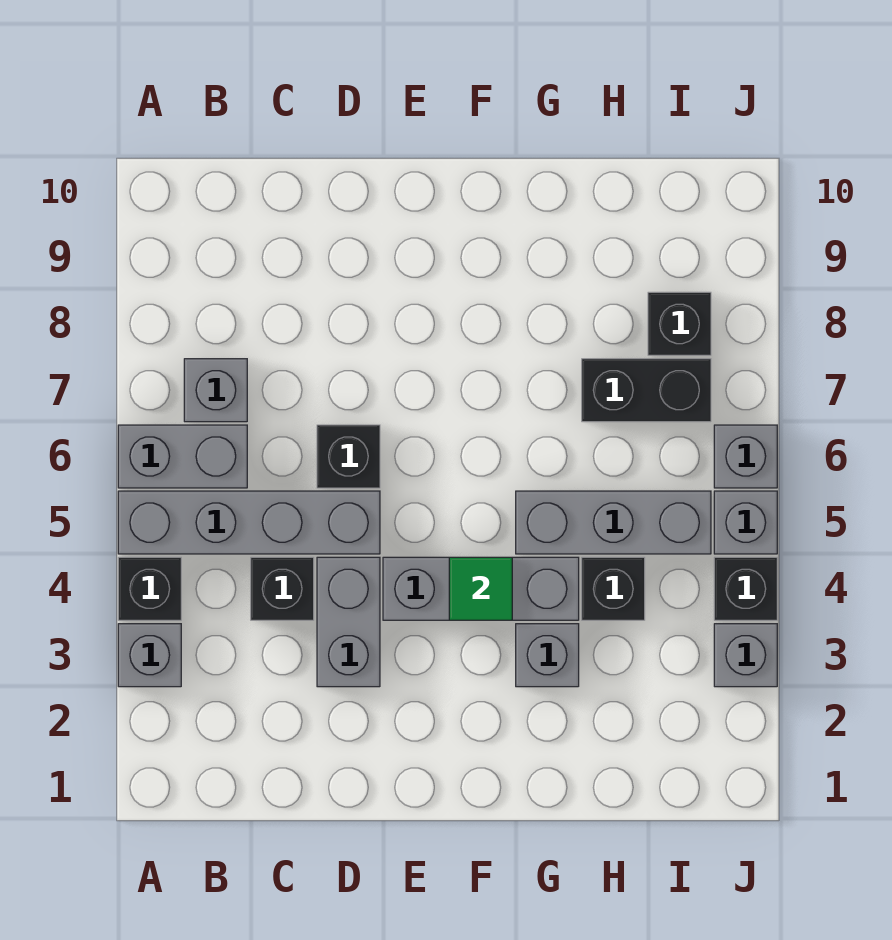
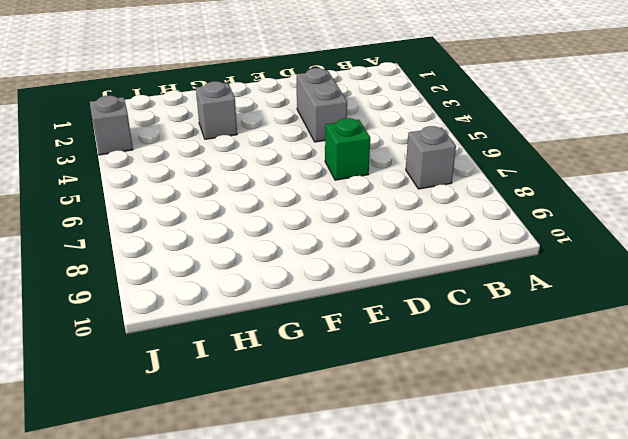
green 1x1 brick [325,118,370,180] -> black 1x1 brick [317,425,380,488]
none -> grey 1x1 brick [118,624,181,687]
none -> black 1x1 brick [118,557,181,620]
none -> grey 1x4 brick [118,491,380,554]

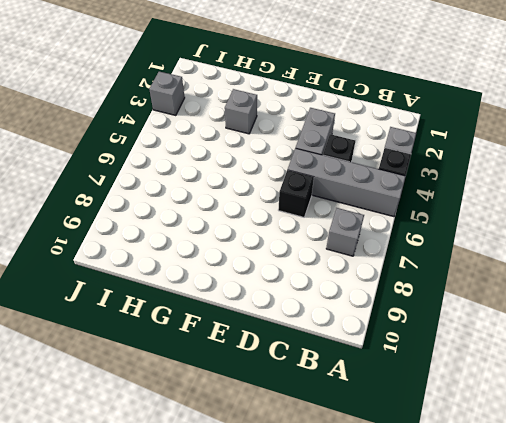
none -> grey 1x2 brick [118,425,247,488]
none -> grey 1x3 brick [383,557,579,620]
none -> grey 1x3 brick [516,491,711,554]

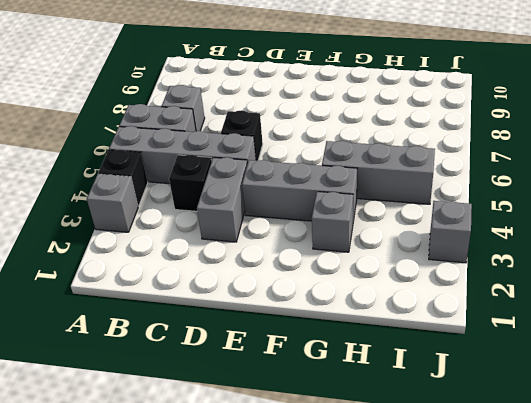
none -> black 1x1 brick [582,557,645,620]
none -> black 1x2 brick [582,359,711,422]
none -> black 1x1 brick [648,292,711,355]

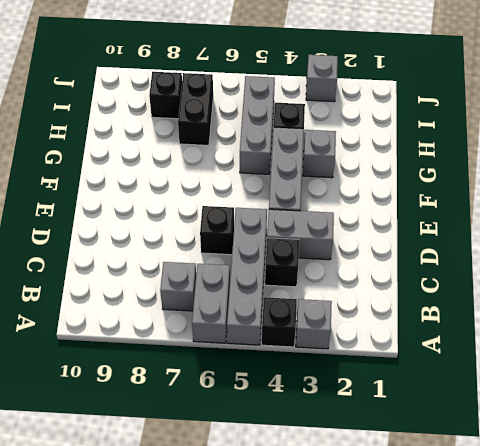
none -> black 1x1 brick [714,557,777,620]
none -> grey 1x1 brick [714,491,777,554]
none -> grey 1x1 brick [714,425,777,488]

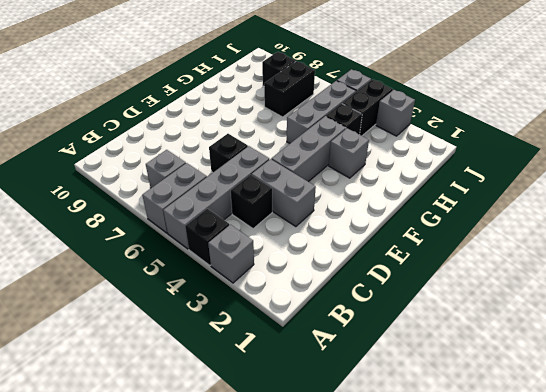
black 1x2 brick [342,79,393,136] -> black 1x1 brick [714,557,777,620]
none -> grey 1x1 brick [714,425,777,488]
none -> green 1x1 tile [449,557,512,620]

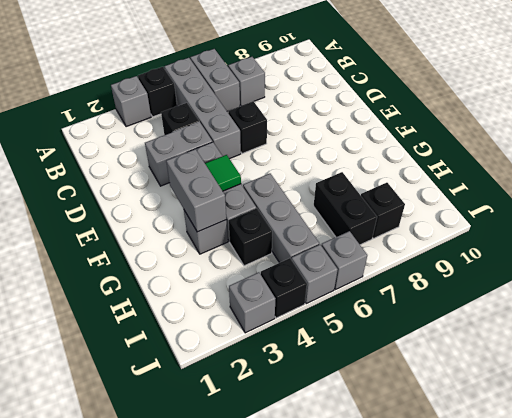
grey 1x2 brick [166,149,226,232] -> none

